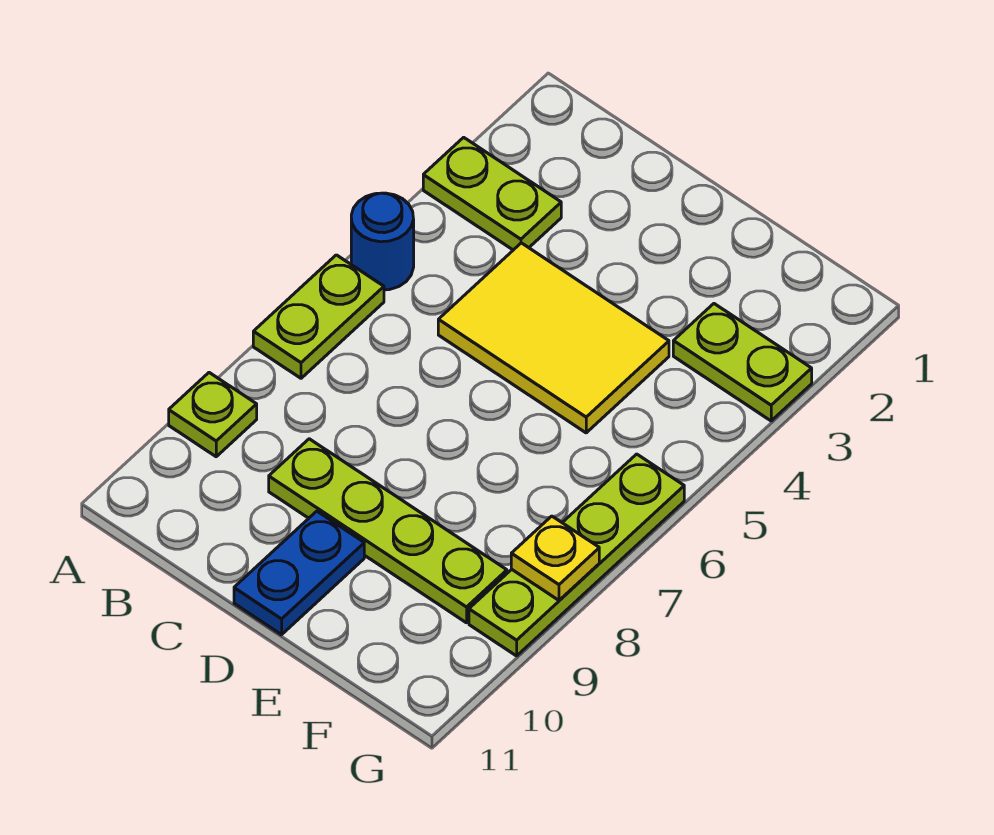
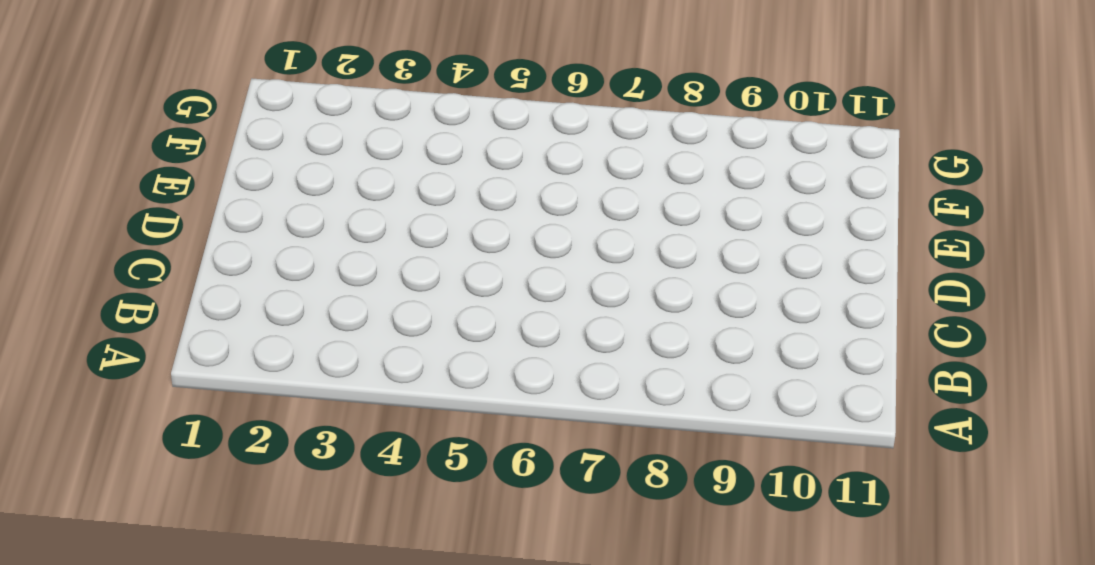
none -> lime 1x2 plate [423,137,561,250]
none -> blue 1x1 round brick [351,193,414,290]

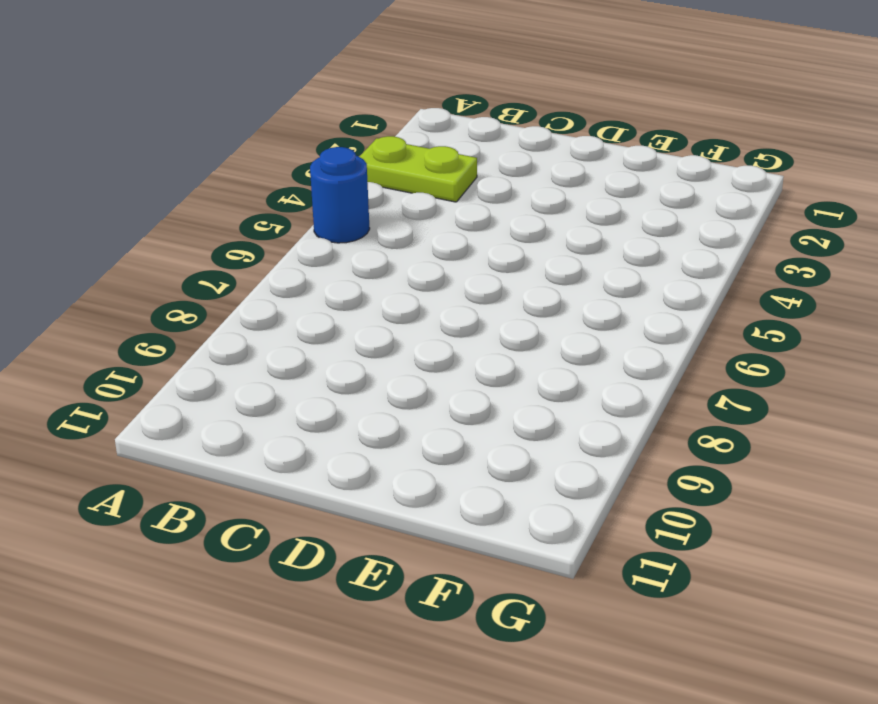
none -> lime 1x2 plate [253,255,384,378]
none -> lime 1x1 plate [169,373,257,457]

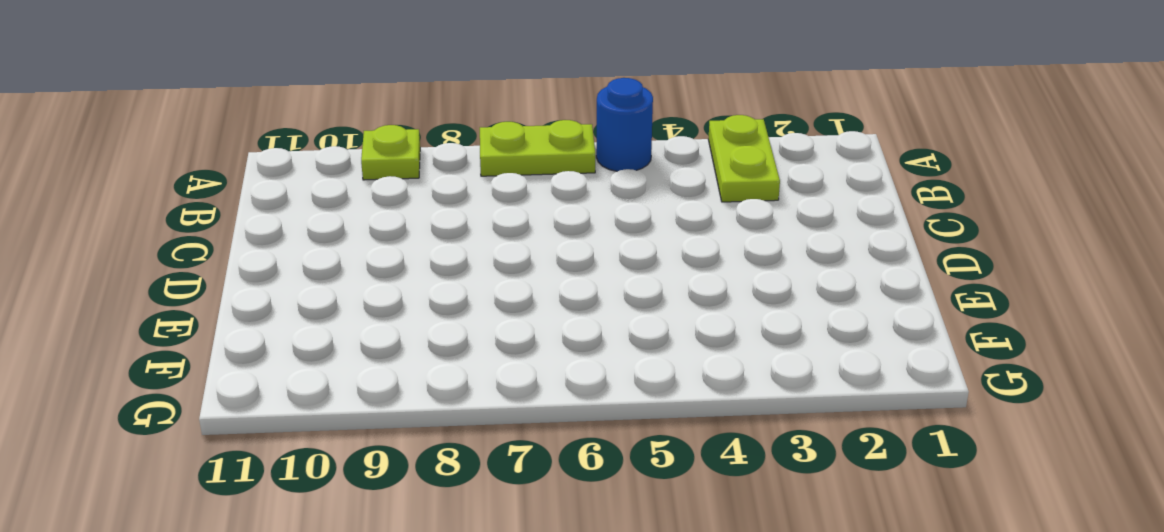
none -> yellow 2x3 tile [438,243,669,433]
none -> lime 1x4 plate [269,439,507,623]

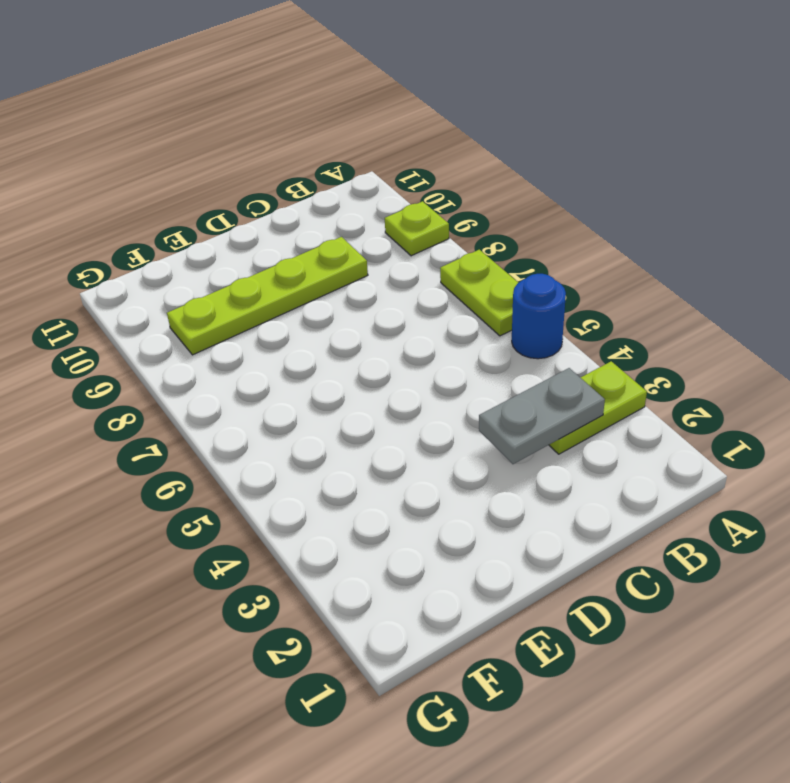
grey 1x2 plate [479,368,605,464] -> none
none -> yellow 2x3 tile [438,243,669,433]
none -> blue 1x2 plate [234,511,364,635]

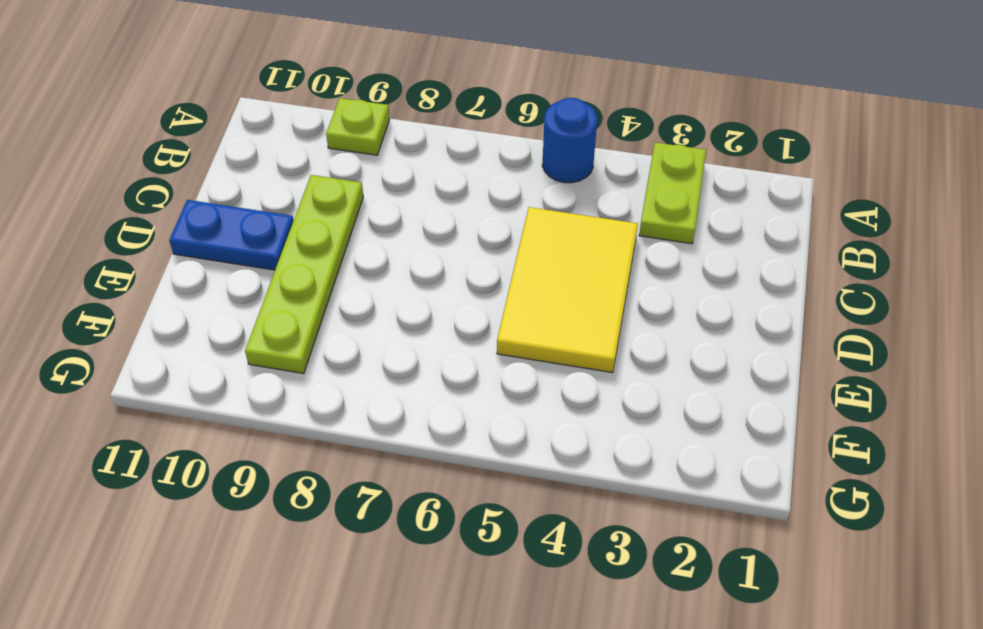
none -> lime 1x2 plate [253,255,384,378]
none -> lime 1x2 plate [673,304,812,421]

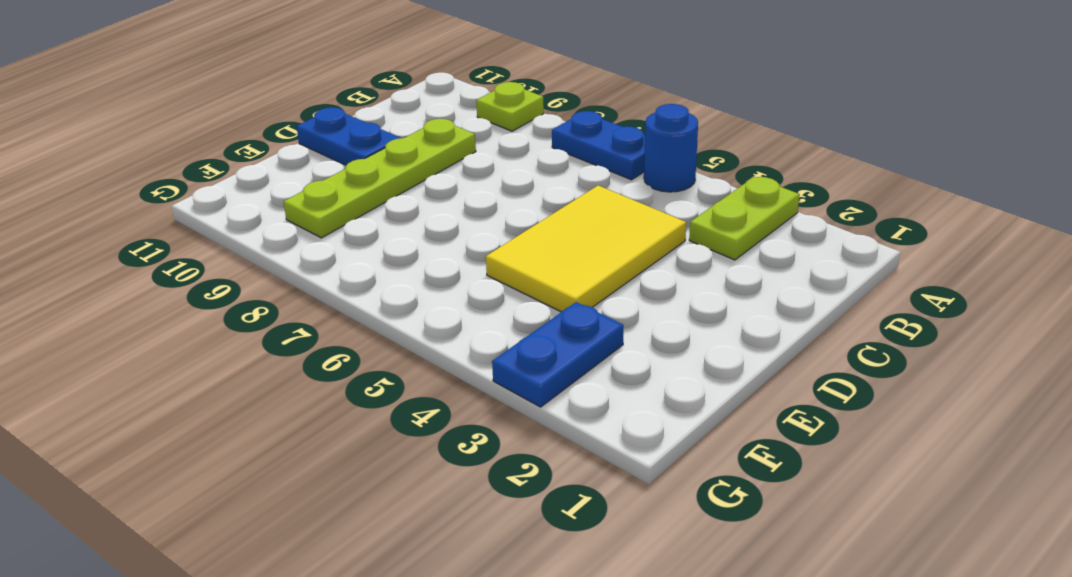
blue 1x2 plate [552,111,645,180] -> lime 1x2 plate [253,255,384,378]
blue 1x2 plate [492,302,623,407] -> lime 1x2 plate [673,304,812,421]
none -> lime 1x4 plate [469,454,684,656]
none -> yellow 1x1 plate [511,516,599,600]

